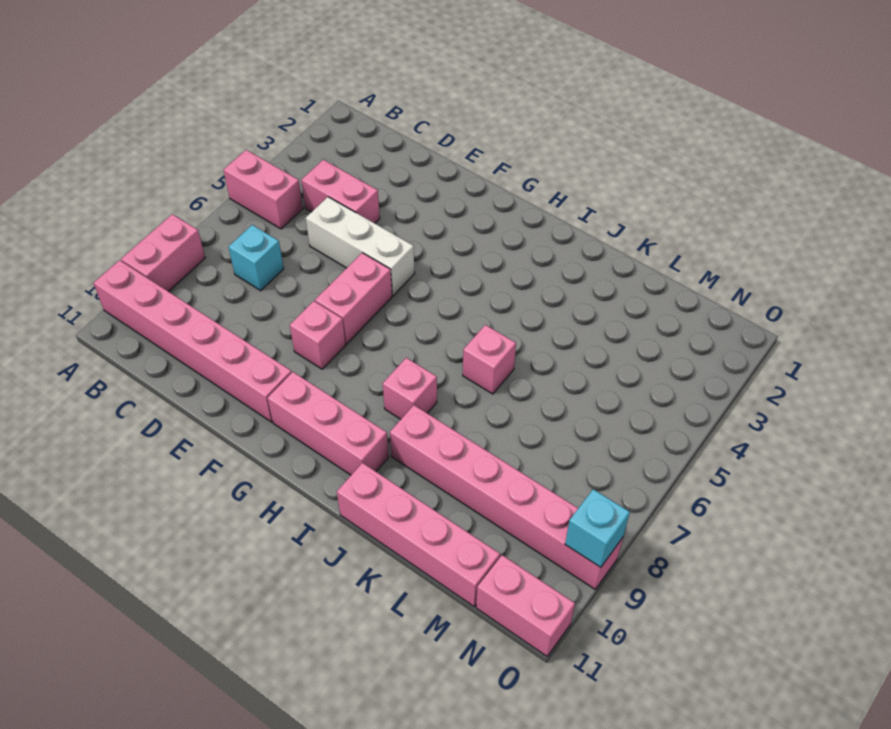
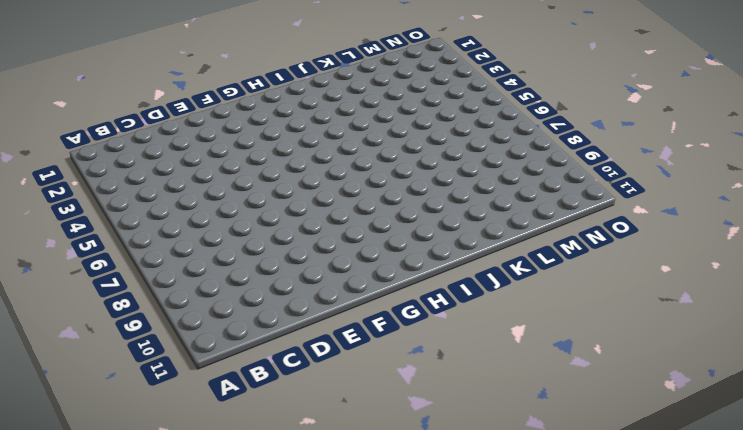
none -> pink 1x2 brick [223,150,303,229]
none -> pink 1x2 brick [121,214,205,292]
none -> pink 1x6 brick [94,260,292,422]

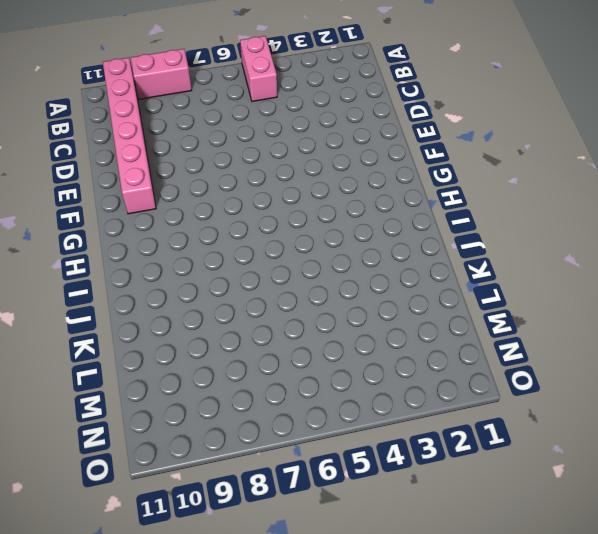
none -> pink 1x2 brick [301,160,380,223]
none -> cyan 1x1 brick [228,225,284,291]
none -> white 1x3 brick [306,197,415,295]

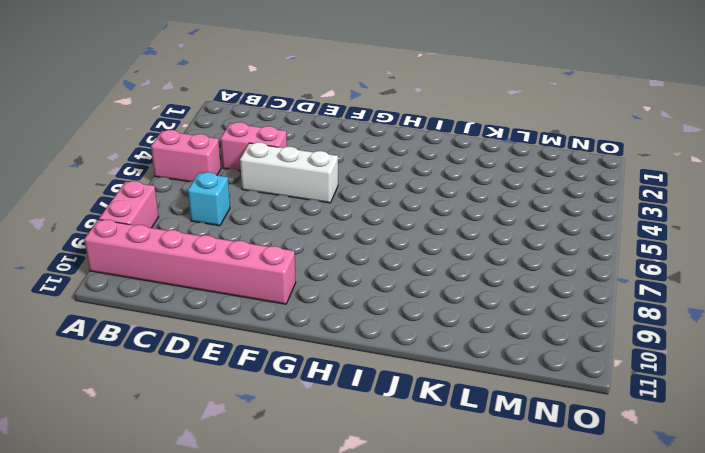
none -> pink 1x2 brick [315,253,392,344]
none -> pink 1x1 brick [290,301,346,369]
none -> pink 1x3 brick [268,372,389,475]

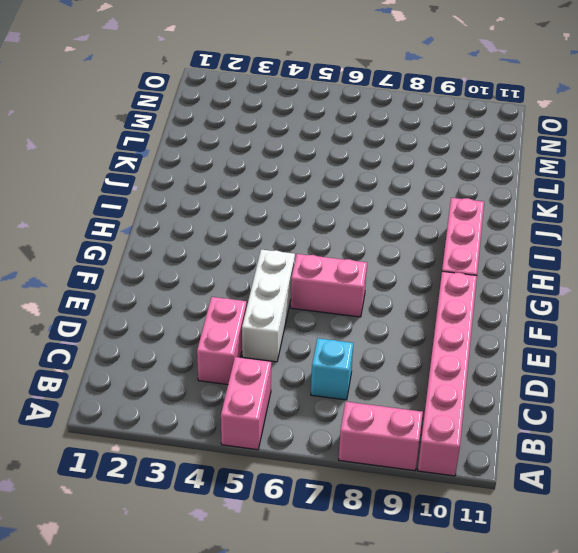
none -> pink 1x1 brick [290,301,346,369]
none -> pink 1x1 brick [383,358,437,419]
none -> pink 1x1 brick [463,325,516,394]

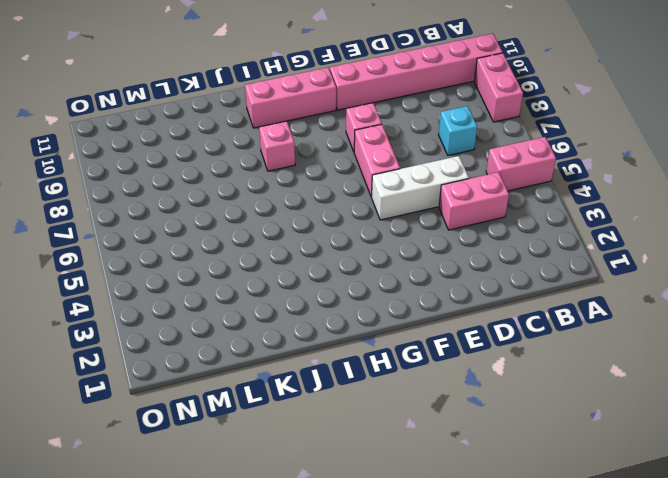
none -> pink 1x1 brick [463,325,516,394]
none -> pink 1x6 brick [390,405,623,589]
none -> pink 1x4 brick [337,463,500,607]

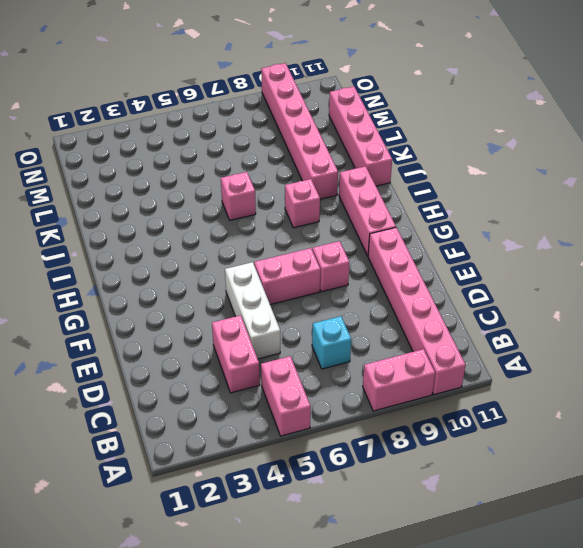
none -> pink 1x2 brick [476,555,575,656]
none -> cyan 1x1 brick [565,489,630,567]

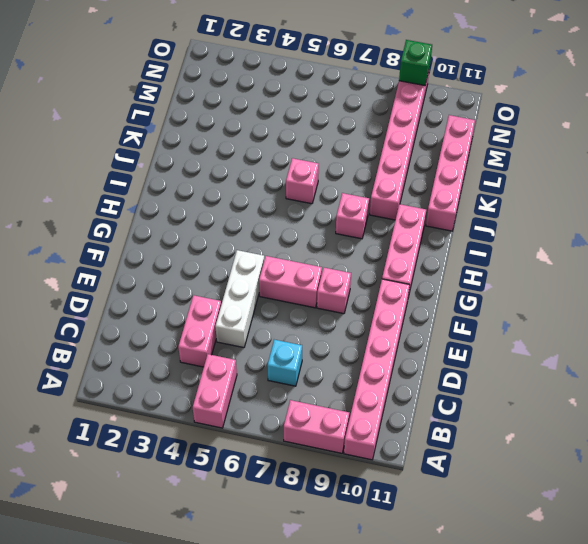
green 1x1 brick [399,40,432,85] -> cyan 1x1 brick [565,489,630,567]
none -> pink 1x2 brick [476,555,575,656]

